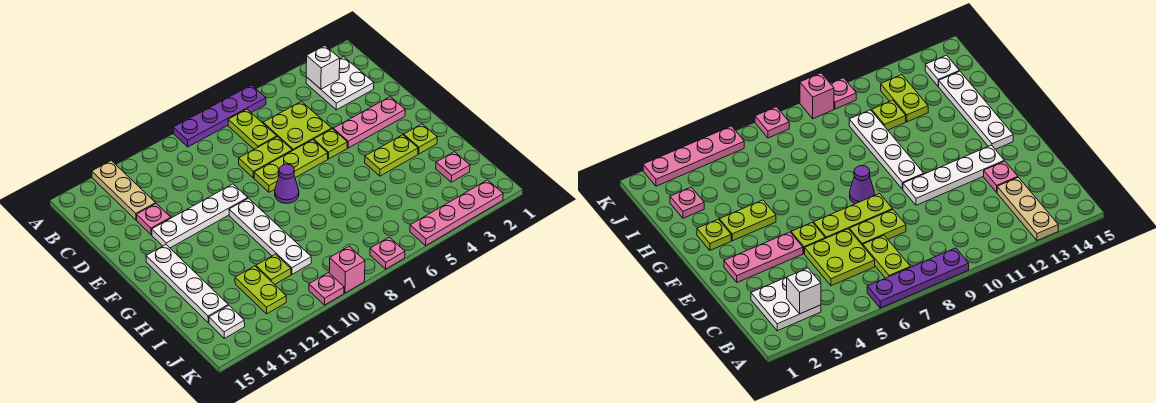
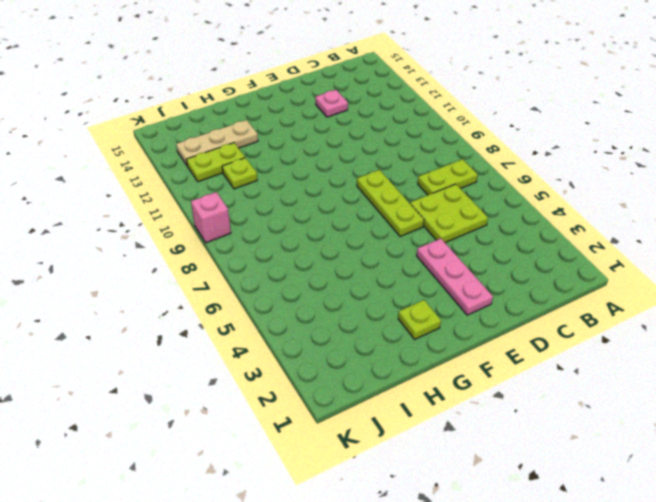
tan 1x3 plate [176,120,258,165] -> tan 1x3 plate moved to [92,161,156,220]
none -> purple 1x4 plate [173,85,266,147]
none -> white 2x2 plate [306,57,374,110]
none -> lime 1x2 plate [239,137,292,178]

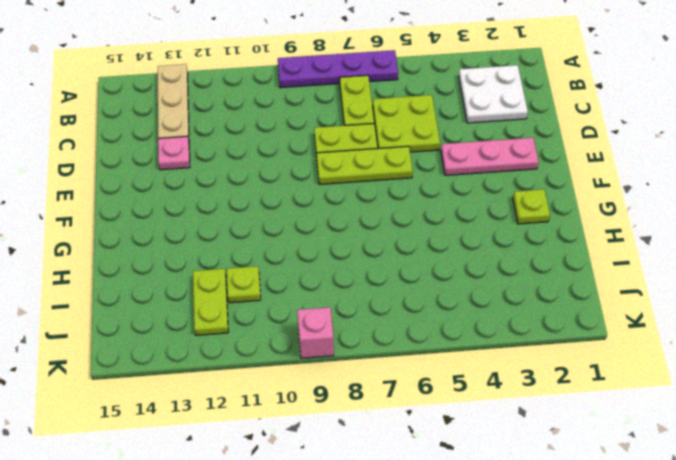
none -> lime 1x1 plate [314,129,347,159]
none -> white 1x4 plate [152,184,248,248]
none -> purple 1x1 cone [275,164,299,203]

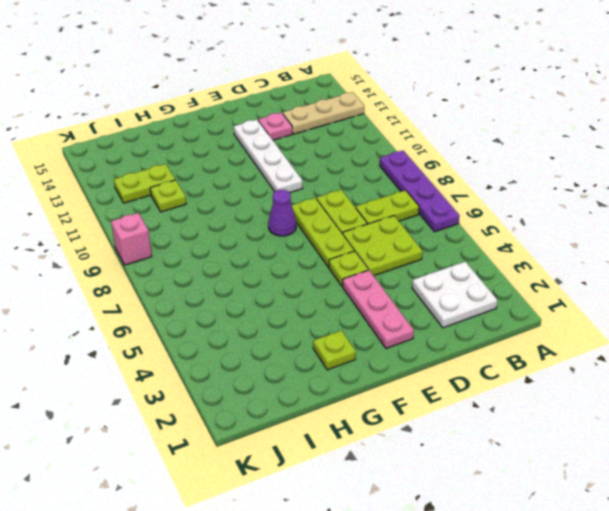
none -> white 1x4 plate [229,198,311,274]
none -> white 1x4 plate [146,245,228,323]
none -> lime 1x2 plate [365,135,418,176]

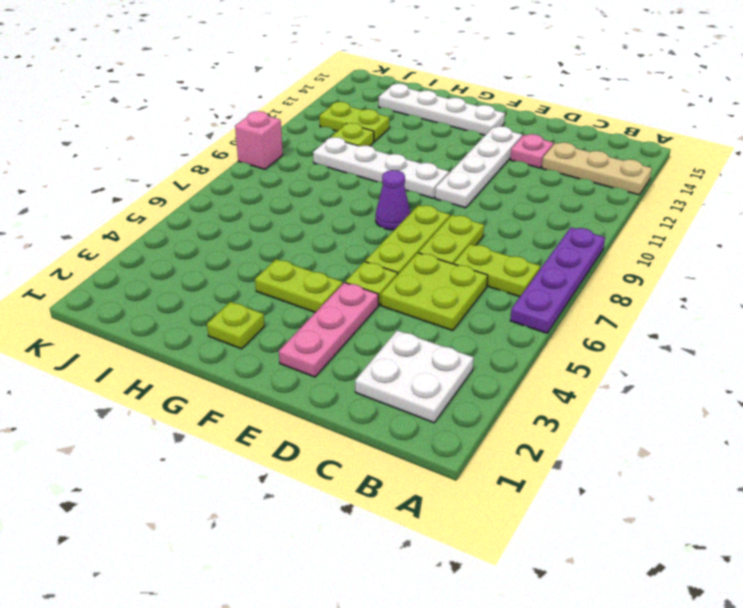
lime 1x2 plate [255,259,343,312] -> lime 1x2 plate turned to [365,135,418,176]
none -> pink 1x1 plate [436,152,470,182]
none -> white 1x1 plate [209,305,245,338]
none -> pink 1x4 plate [410,180,503,245]

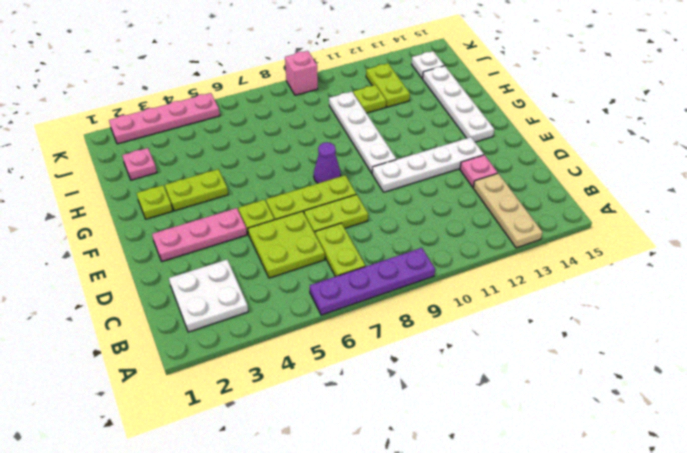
none -> pink 1x1 plate [370,237,405,269]
none -> pink 1x1 plate [309,273,344,305]
none -> white 1x1 brick [306,46,340,89]

